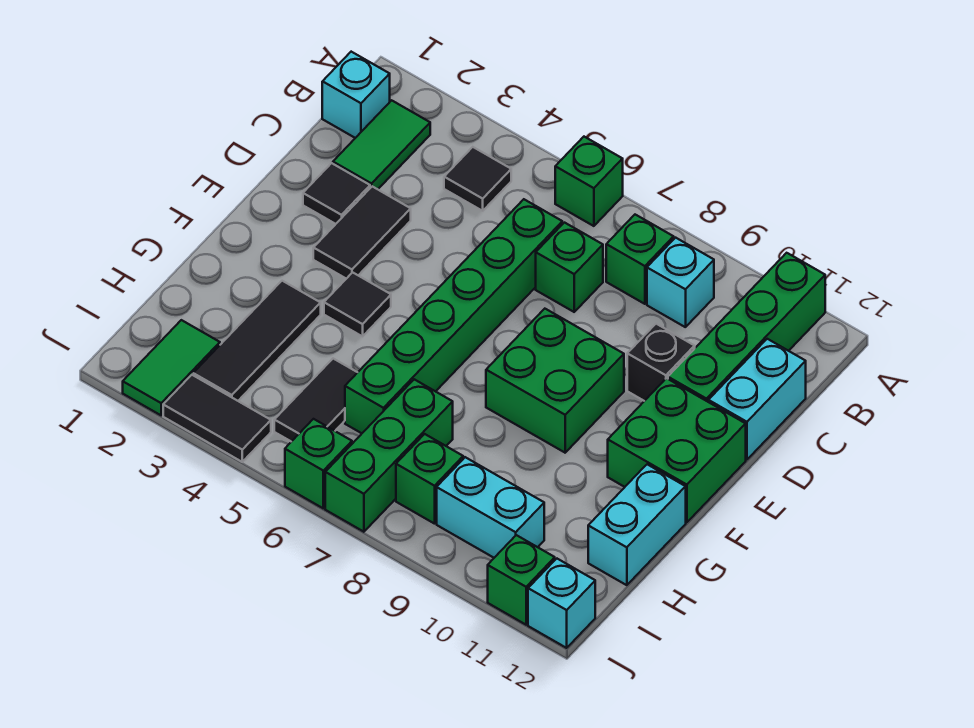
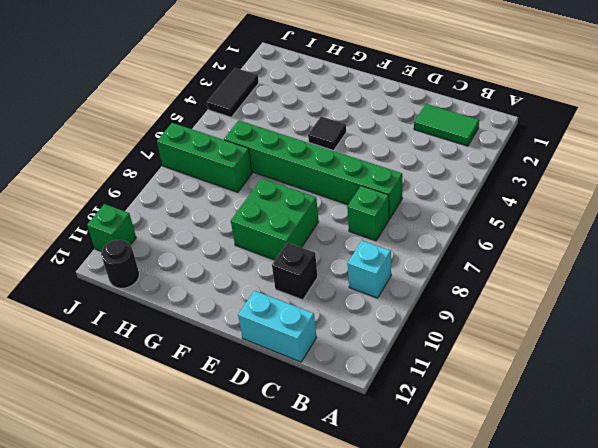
black 1x1 round brick [101,240,139,288] -> none
none -> green 1x1 brick [555,137,623,226]
none -> green 1x4 brick [668,253,825,402]
none -> cyan 1x1 brick [322,52,390,138]

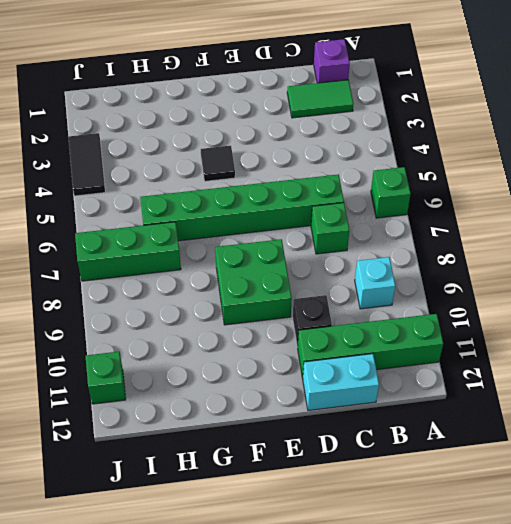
purple 1x1 brick [314,39,350,83] -> cyan 1x1 brick [322,52,390,138]
none -> black 1x1 tile [444,147,511,211]
none -> green 1x1 brick [606,215,674,304]
none -> black 1x1 tile [303,163,370,224]

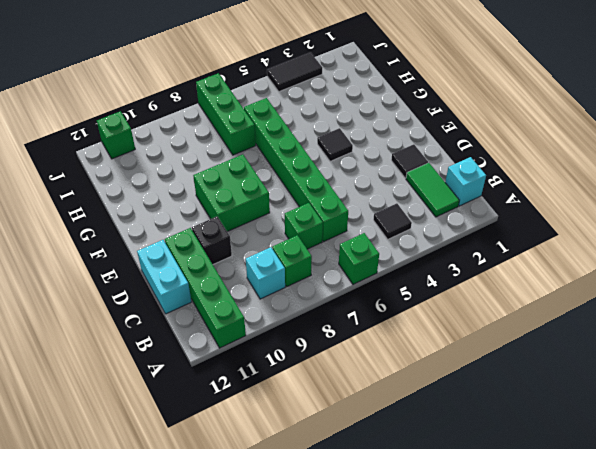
none -> black 1x2 tile [313,186,411,279]
none -> green 2x2 brick [608,378,746,522]
none -> black 1x3 tile [193,281,321,401]

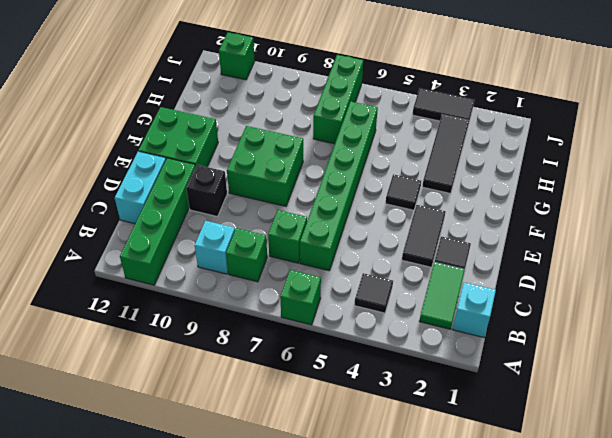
none -> cyan 1x2 brick [588,464,686,585]
none -> black 1x2 tile [274,359,358,442]
none -> green 1x2 tile [123,320,220,415]

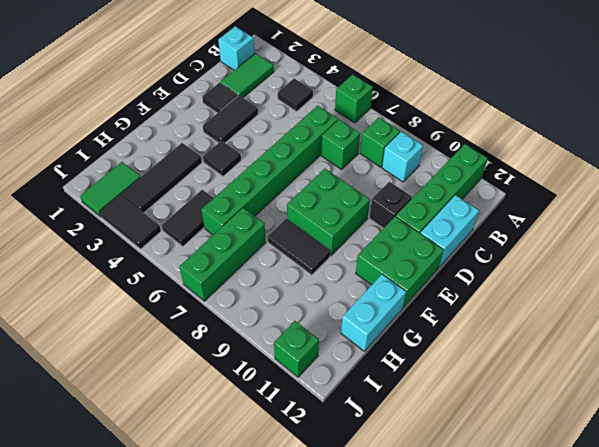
black 1x2 tile [268,219,331,275] -> none
none -> green 1x1 brick [396,434,463,524]
none -> cyan 1x2 brick [437,457,544,558]
none -> green 1x1 brick [285,419,352,508]

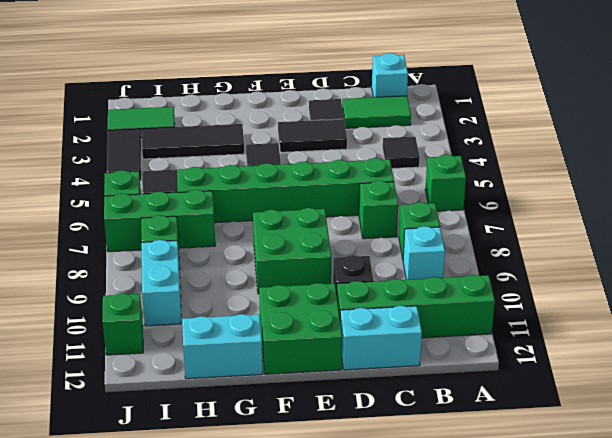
none -> cyan 1x1 brick [528,559,595,648]

